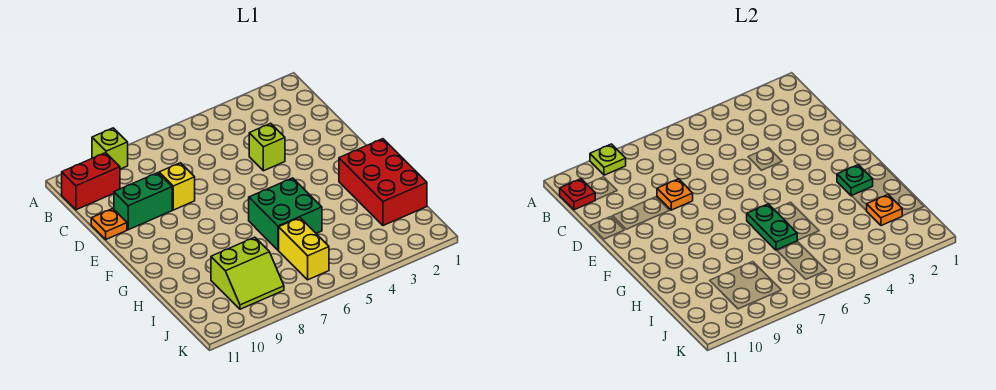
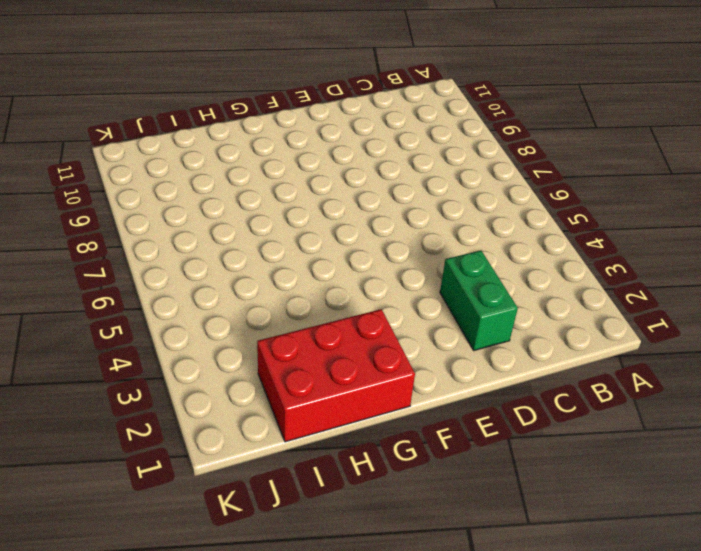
green 1x2 brick [440,250,518,350] -> green 1x2 brick moved to [114,173,172,230]
none -> lime 1x1 brick [92,128,128,169]
none -> red 1x2 brick [62,153,120,210]
none -> lime 1x1 brick [249,123,285,171]

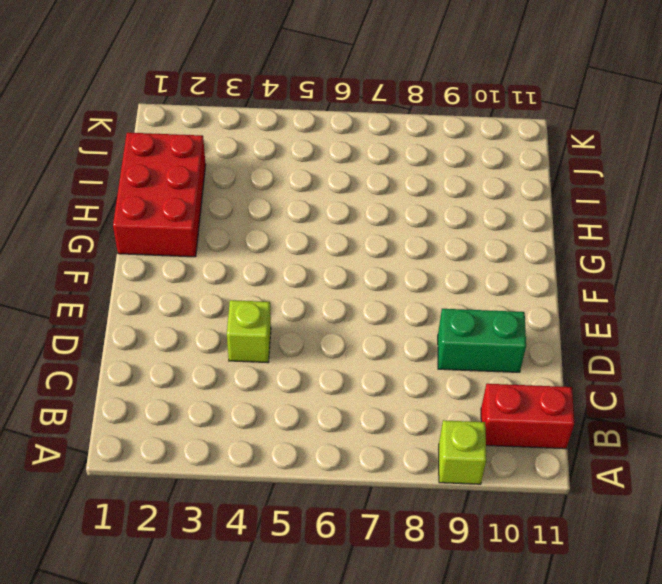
none -> yellow 1x1 brick [159,163,195,210]
none -> orange 1x1 plate [91,209,127,239]
none -> green 2x2 brick [249,178,322,250]

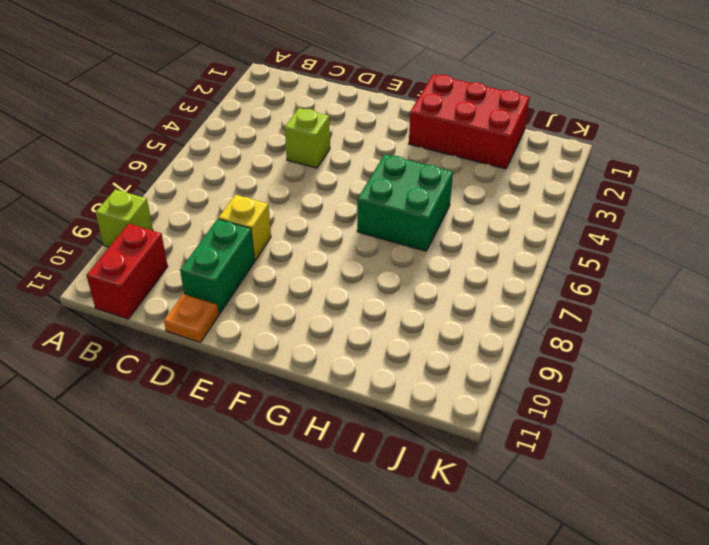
none -> yellow 1x2 brick [279,218,329,280]
none -> lime 2x2 slope [211,237,284,309]
none -> lime 1x1 plate [590,144,626,175]

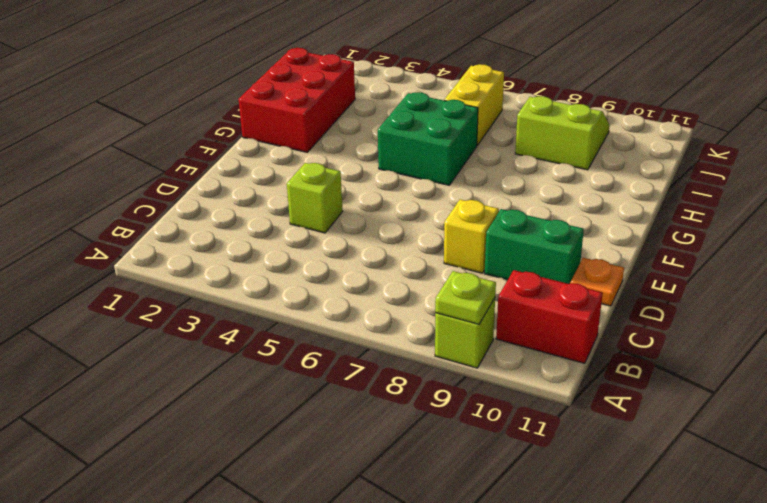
none -> red 1x1 plate [560,179,595,210]
none -> orange 1x1 plate [657,179,693,210]
none -> green 1x1 plate [837,165,873,196]

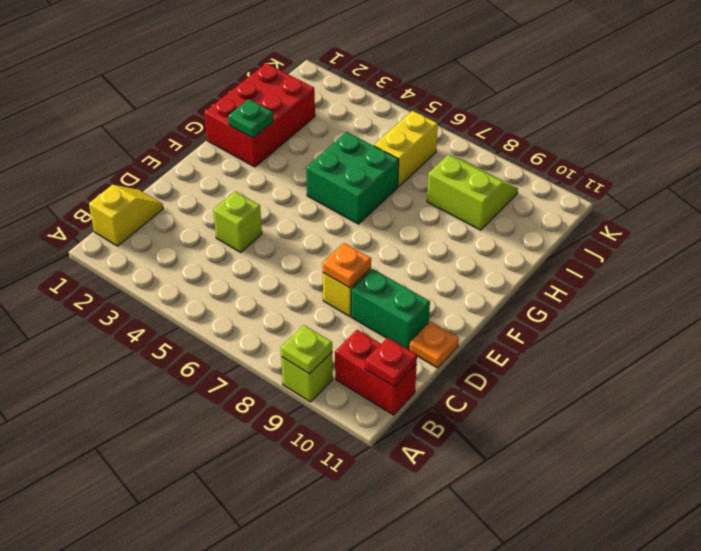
yellow 1x2 slope [89,185,163,246] -> none
none -> green 1x2 plate [747,204,797,250]
none -> orange 1x1 plate [867,195,902,226]

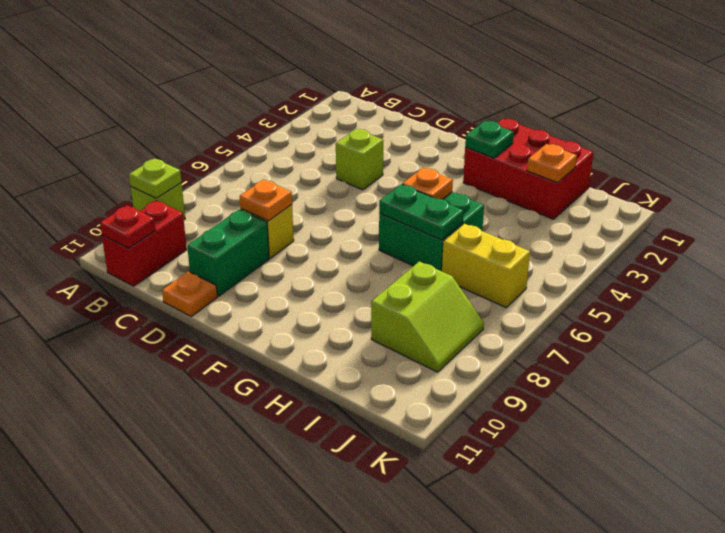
orange 1x1 plate [402,168,453,199] -> none

